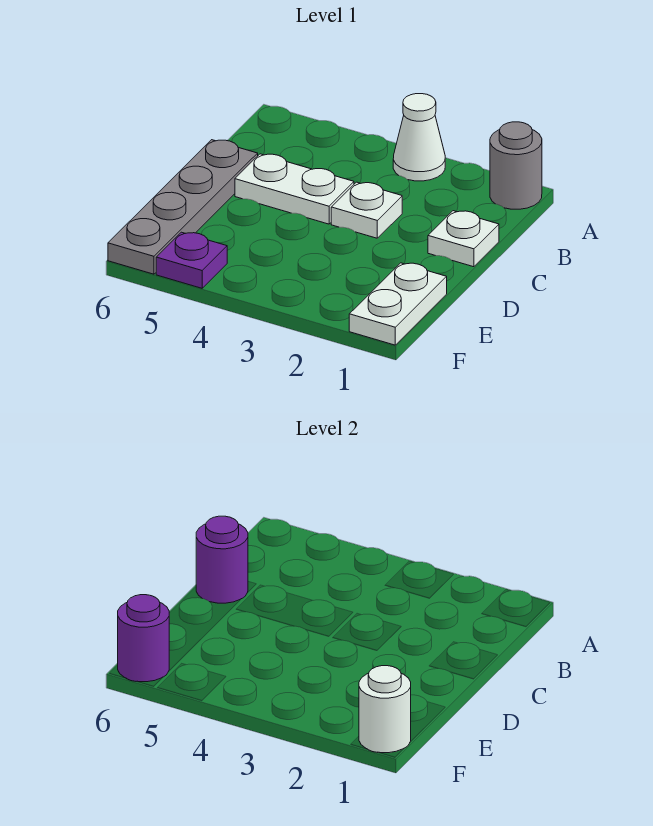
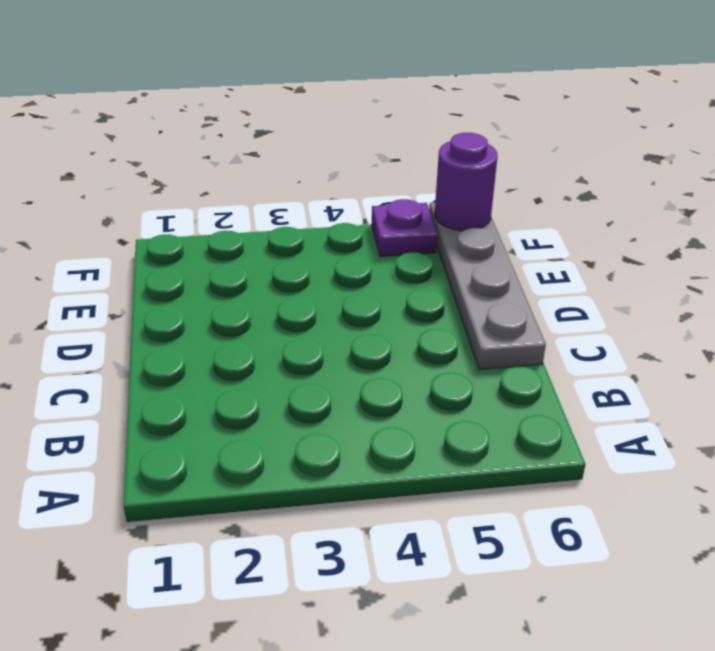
none -> grey 1x1 round brick [490,122,542,209]
none -> white 1x1 cone [393,94,445,181]

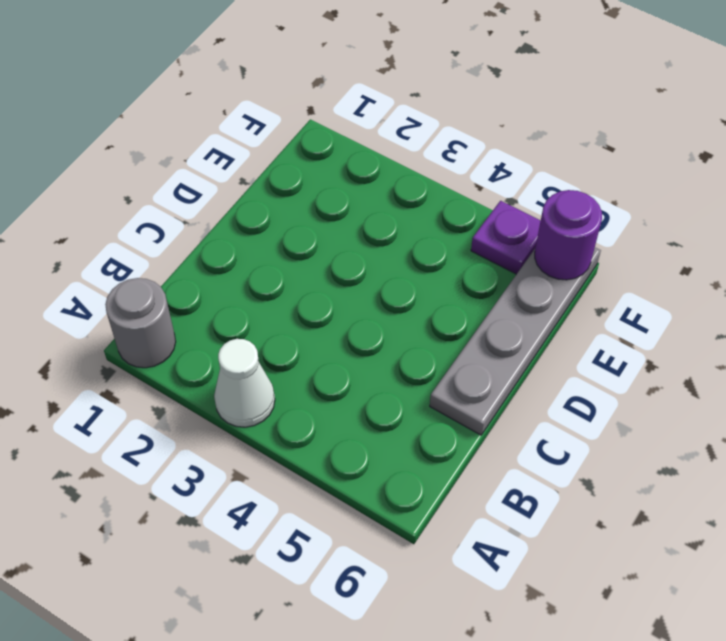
none -> white 1x1 plate [428,211,499,267]
none -> white 1x1 plate [331,182,402,238]

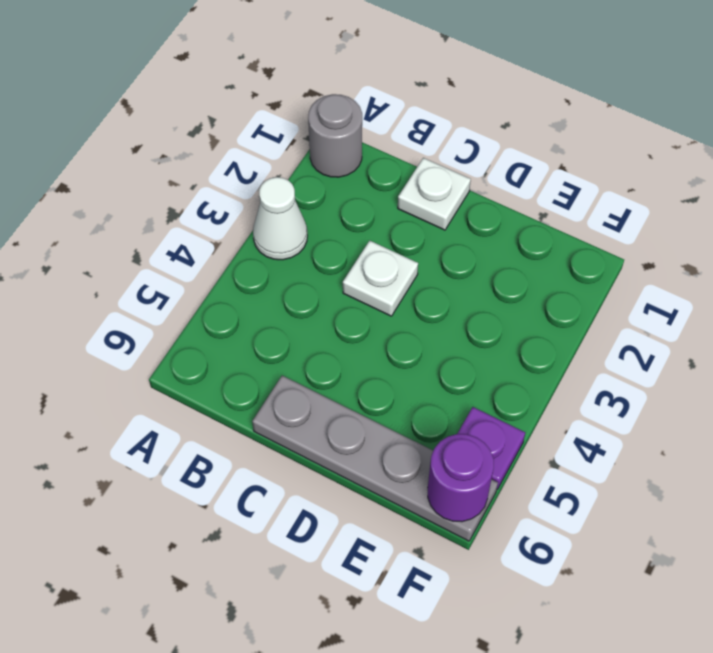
none -> white 1x2 plate [235,154,354,224]
none -> white 1x2 plate [349,263,447,345]

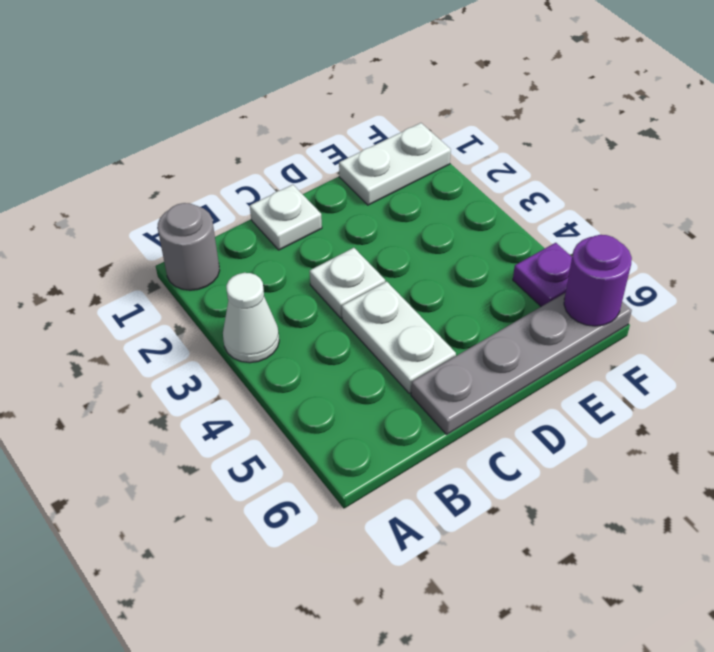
none -> purple 1x1 round brick [196,516,248,603]
none -> white 1x1 round brick [359,666,411,753]

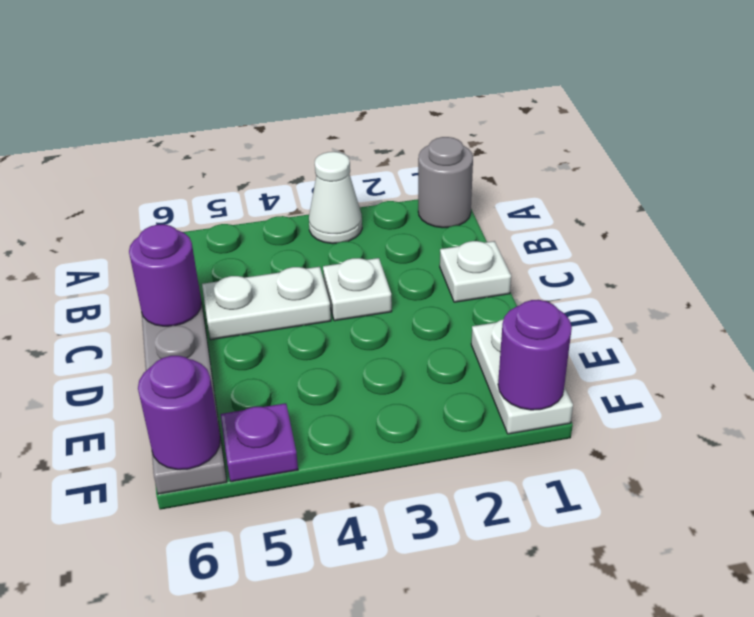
purple 1x1 round brick [498,300,572,410] -> white 1x1 round brick [359,666,411,753]

